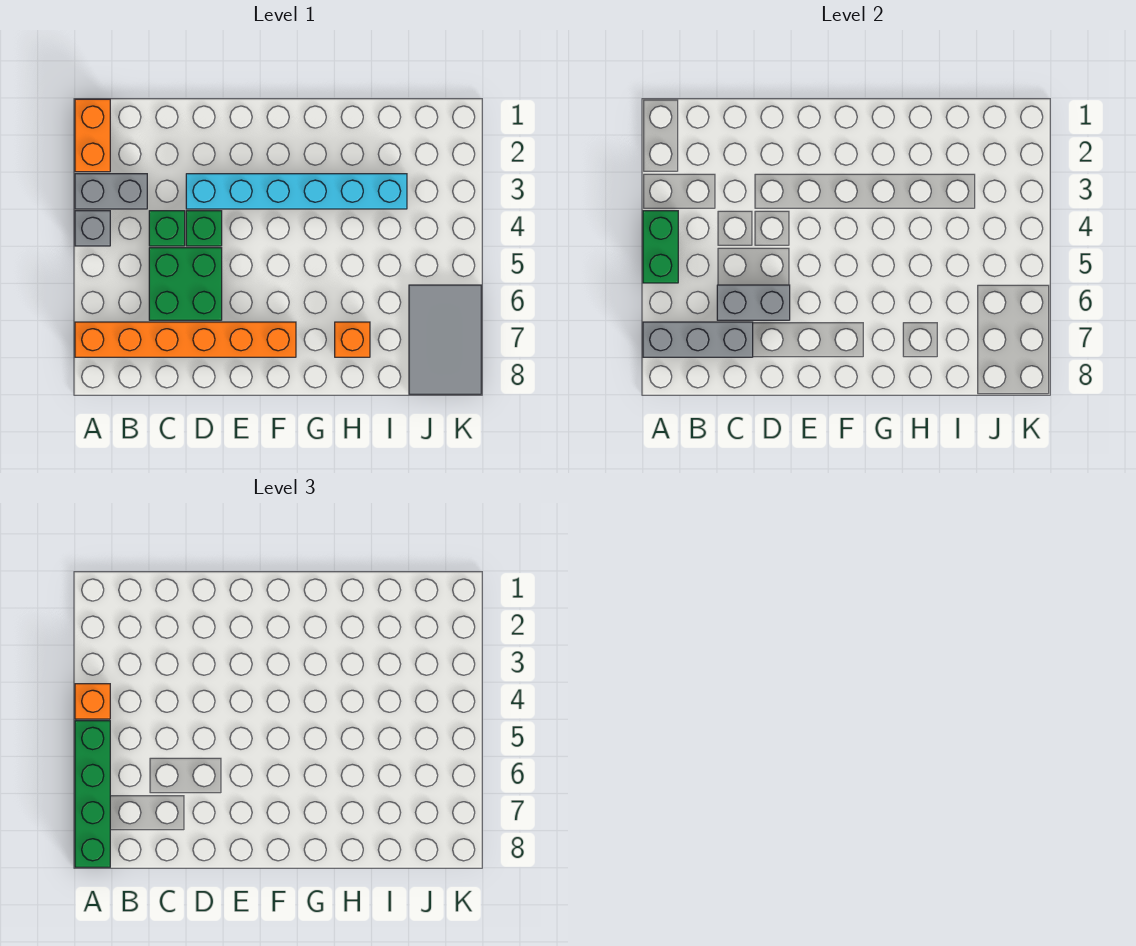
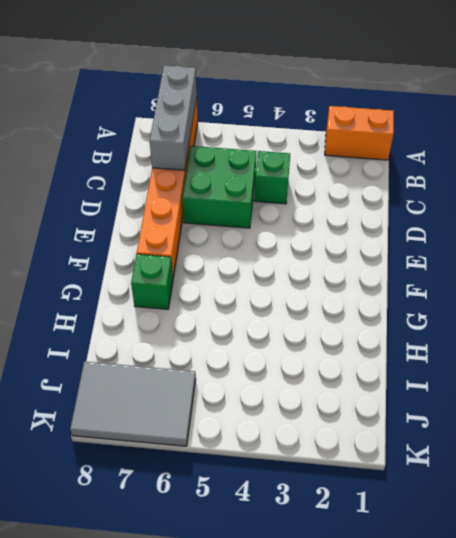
green 1x1 brick [131,254,173,309] -> green 1x1 brick moved to [186,211,222,246]
none -> grey 1x2 brick [75,174,147,209]
none -> grey 1x1 brick [75,211,110,246]
none -> cyan 1x6 brick [186,174,407,209]

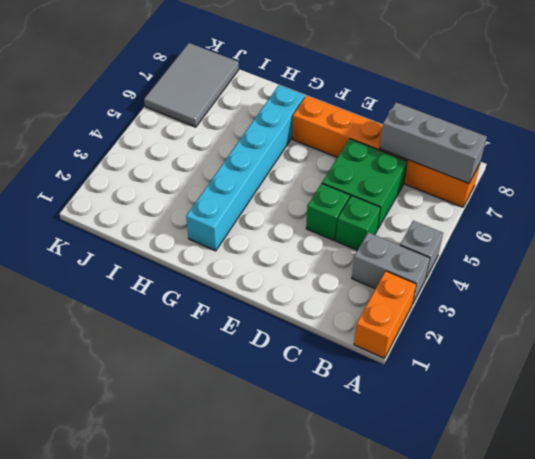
cyan 1x6 brick [186,85,305,251] -> cyan 1x6 brick turned to [186,174,407,209]
none -> orange 1x1 brick [335,322,370,357]
none -> green 1x2 brick [643,211,678,283]
none -> grey 1x2 brick [717,285,790,320]

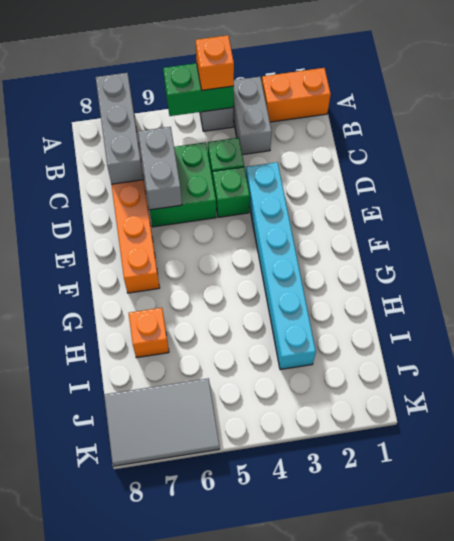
none -> green 1x4 brick [75,721,110,867]

